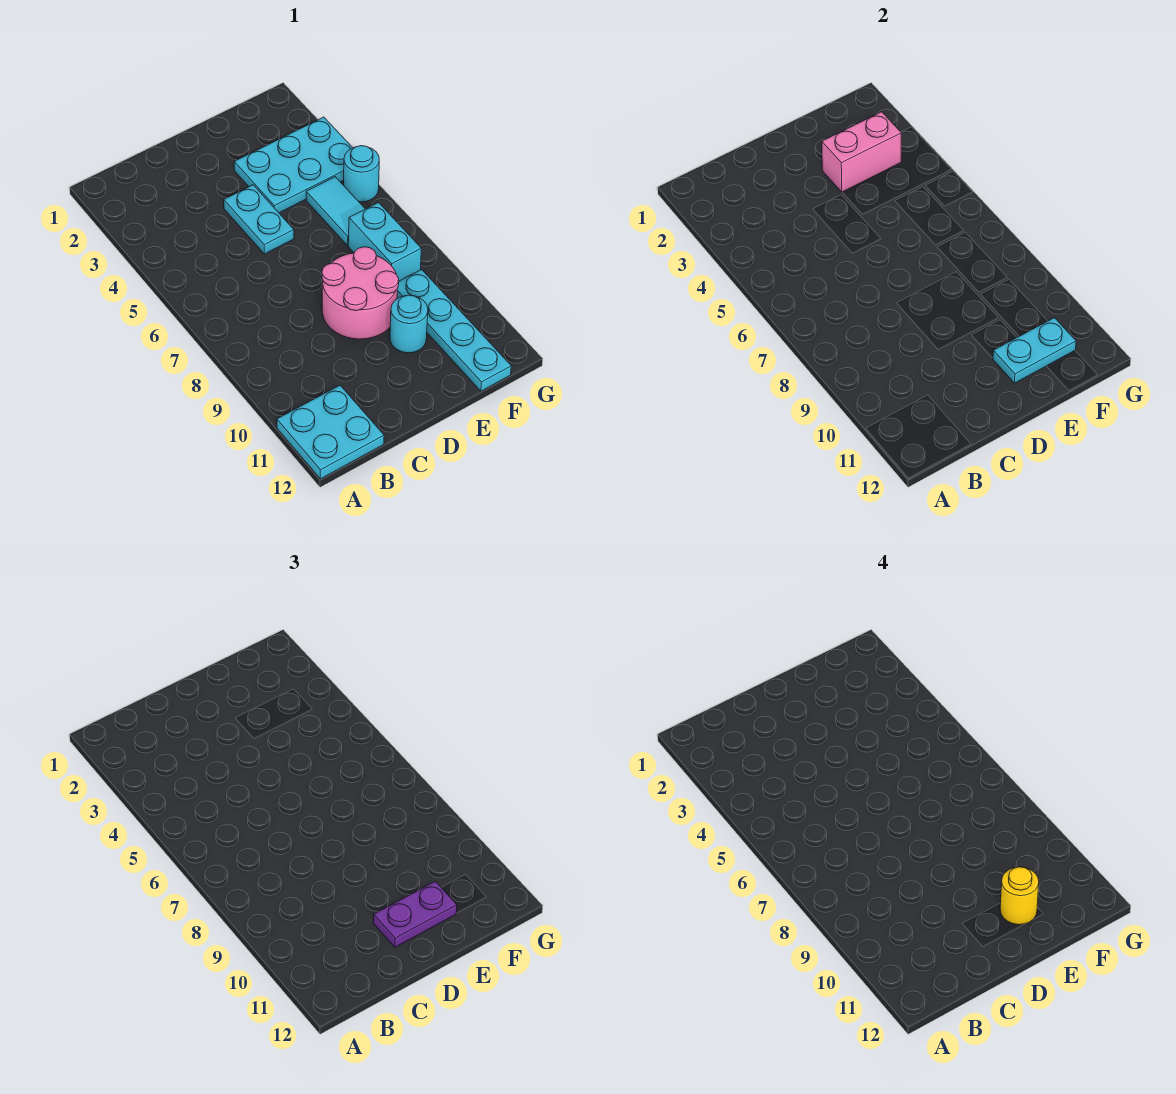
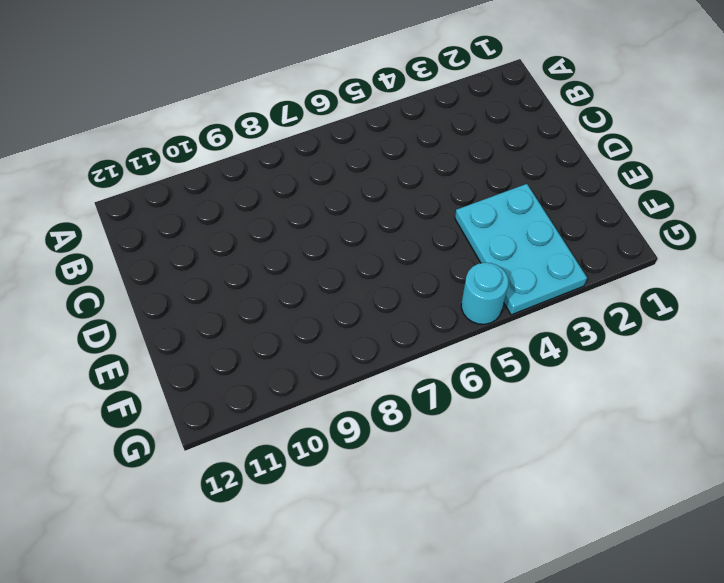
none -> cyan 2x2 plate [277,385,384,479]
none -> cyan 1x2 plate [224,185,294,254]
none -> pink 2x2 round brick [322,247,399,339]

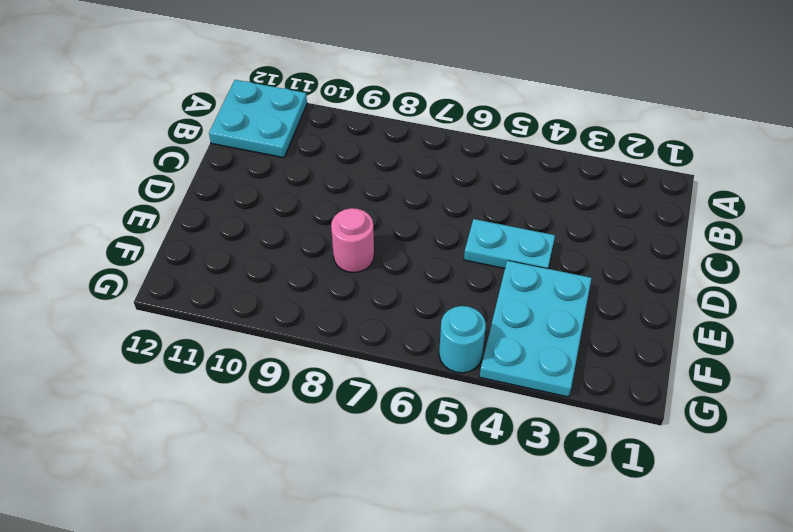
pink 1x1 round brick [331,208,374,272] -> pink 2x2 round brick [322,247,399,339]
none -> cyan 1x1 round brick [390,295,428,353]
none -> cyan 1x2 tile [306,177,365,246]
none -> cyan 1x2 brick [348,203,421,281]

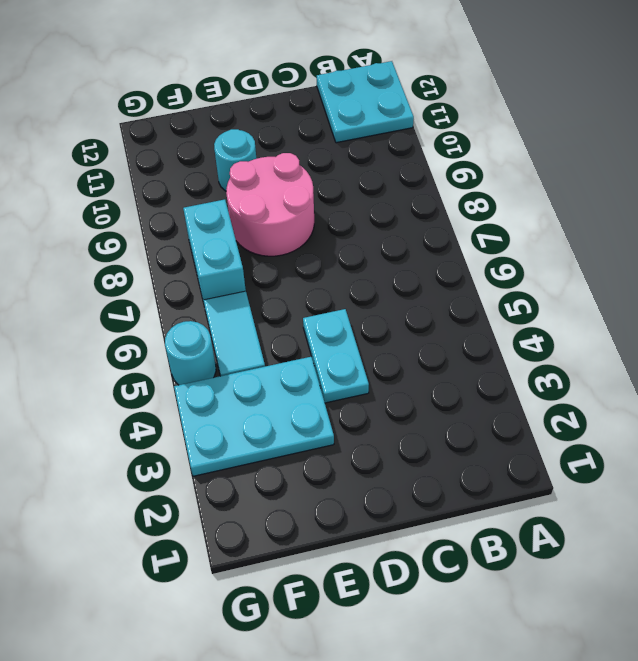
none -> cyan 1x4 plate [397,270,511,391]
none -> pink 1x2 brick [822,112,901,192]
none -> cyan 1x2 plate [993,318,1076,383]

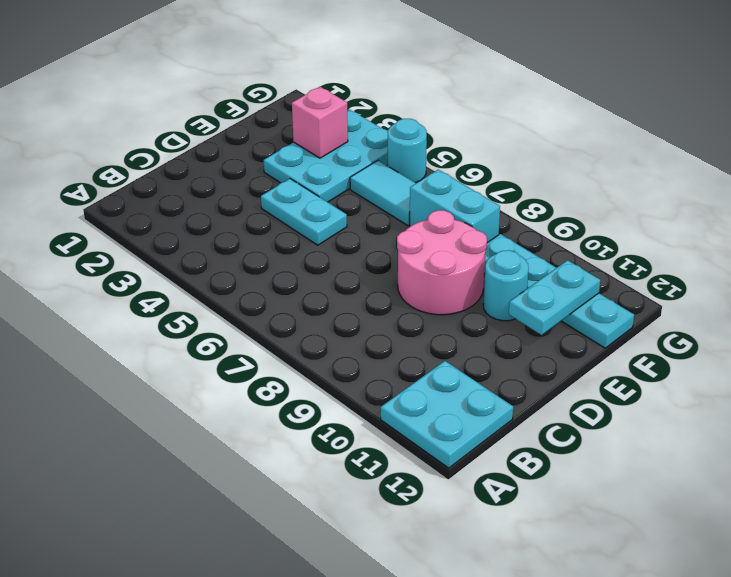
pink 1x1 brick [292,87,348,158] -> pink 1x2 brick [822,112,901,192]
none -> purple 1x2 plate [373,881,457,947]
none -> yellow 1x1 round brick [1000,867,1039,925]

